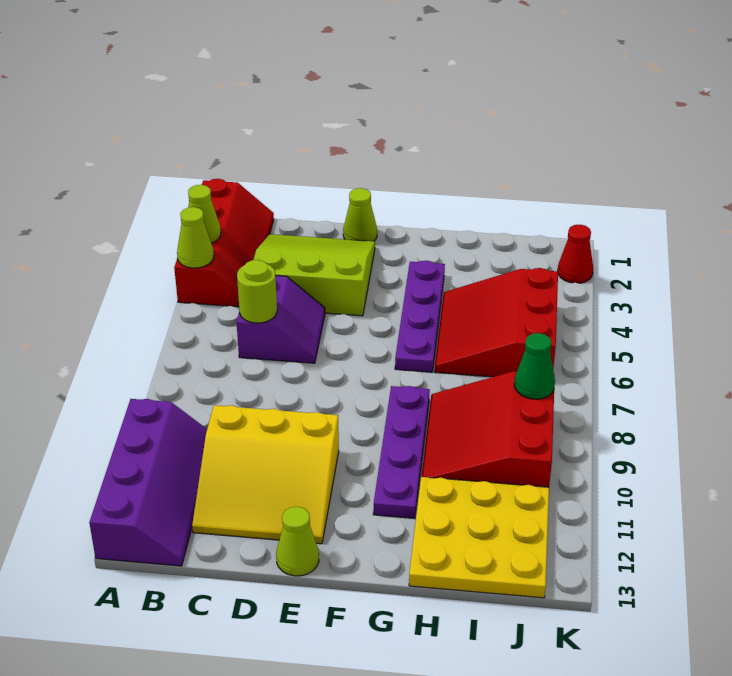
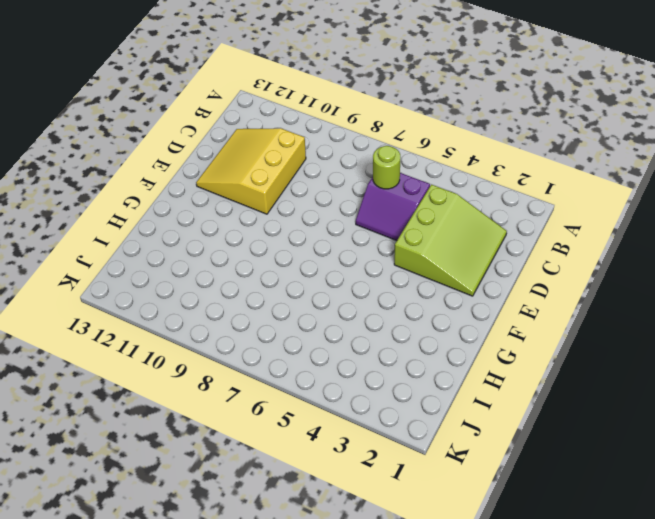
none -> red 2x4 slope [174,179,274,307]
none -> purple 2x4 slope [89,399,207,566]
none -> lime 1x1 cone [343,188,377,241]

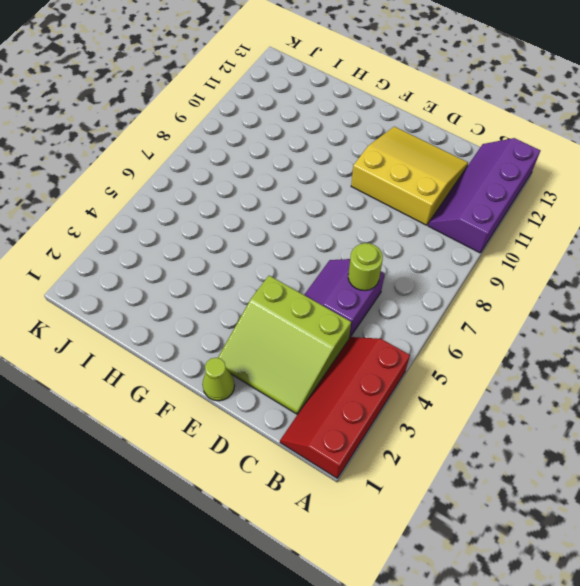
none -> lime 1x1 cone [276,507,319,576]
none -> purple 1x4 plate [395,261,445,372]
none -> purple 1x4 plate [373,386,430,518]

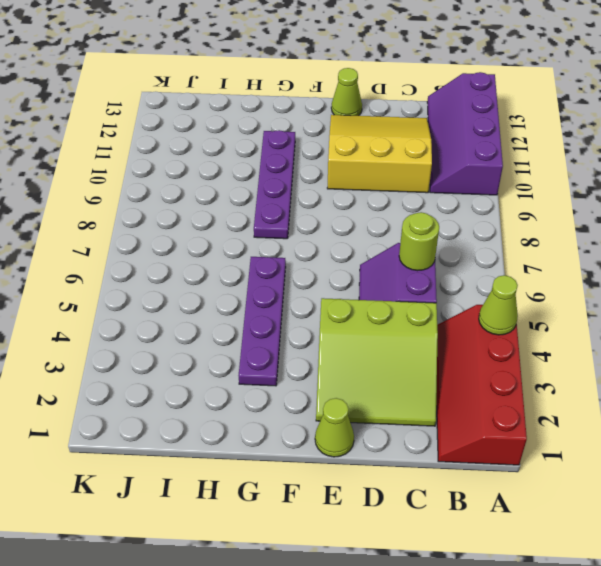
none -> red 3x3 slope [435,268,558,377]
none -> red 3x3 slope [422,371,555,487]
none -> yellow 3x3 plate [409,477,549,598]

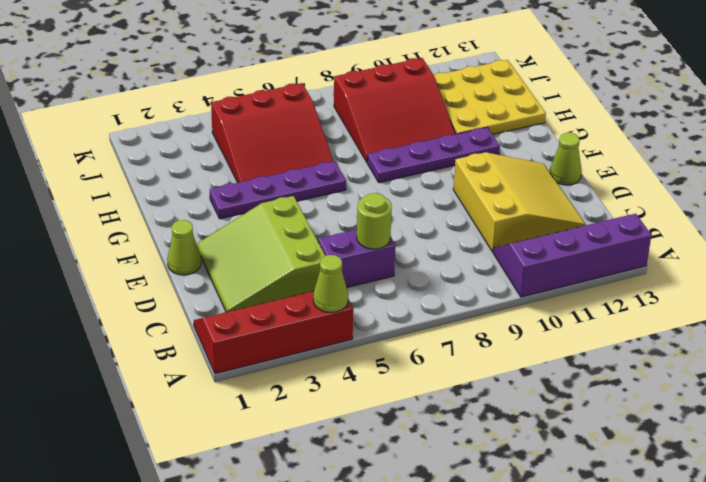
none -> red 1x1 cone [558,225,593,283]
none -> lime 1x1 cone [188,185,221,243]
none -> green 1x1 cone [514,333,555,399]

